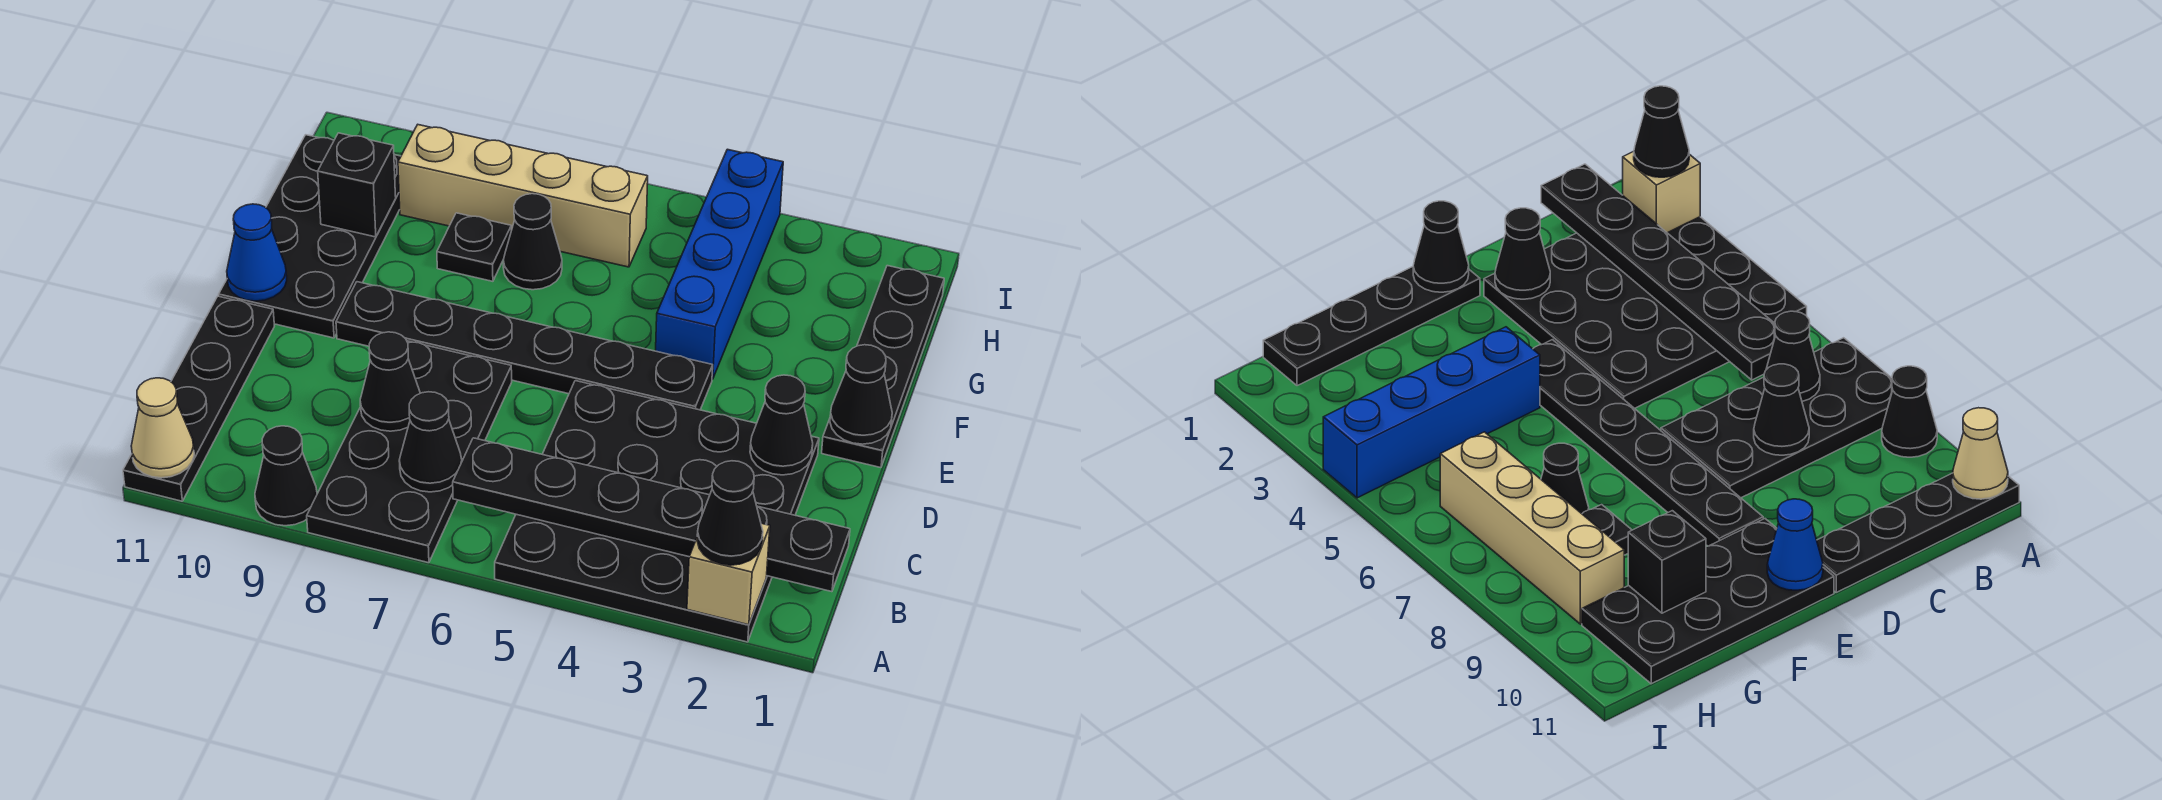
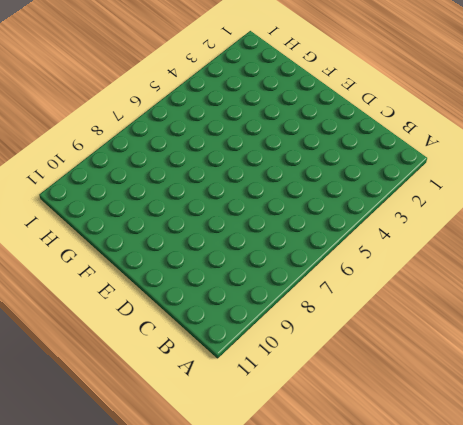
none -> black 4x4 plate [495,381,819,642]
none -> black 2x4 plate [307,341,512,563]
none -> black 1x1 cone [255,426,317,526]

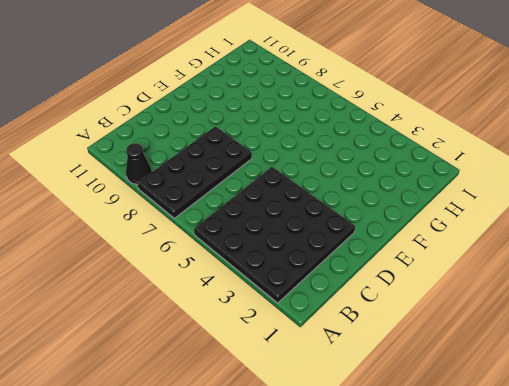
none -> black 1x4 plate [123,296,274,501]
none -> black 1x4 plate [822,266,944,468]
none -> black 1x6 plate [336,282,713,410]

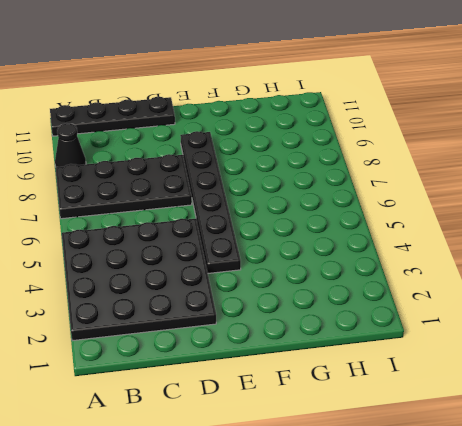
none -> black 1x4 plate [822,266,944,468]
none -> black 2x4 plate [219,135,401,338]
none -> blue 1x4 brick [656,149,783,379]

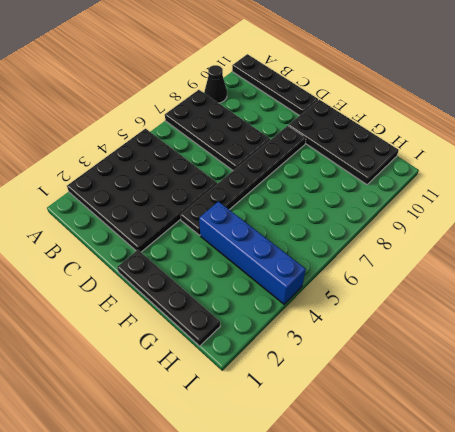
none -> black 1x1 cone [503,194,562,290]
none -> black 1x1 plate [437,213,511,281]
none -> tan 1x4 brick [398,125,648,267]

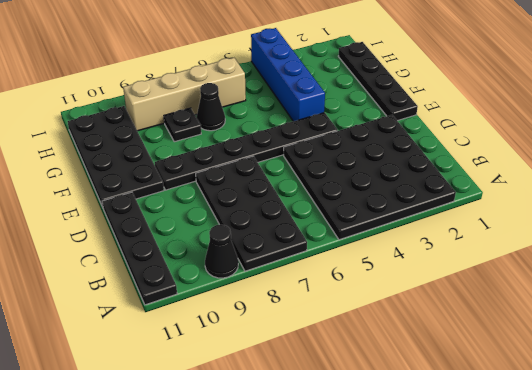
none -> tan 1x1 brick [687,523,770,625]
none -> tan 1x1 cone [131,378,194,478]
none -> black 1x6 plate [453,438,850,592]

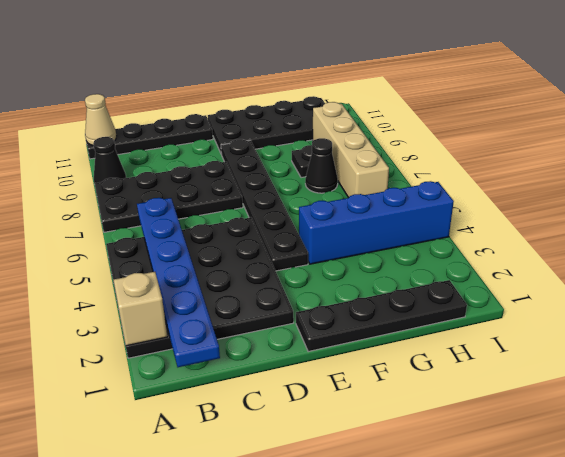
blue 1x6 plate [137,198,220,367] -> black 1x6 plate [453,438,850,592]
none -> black 1x1 cone [399,392,462,492]
none -> black 1x1 cone [360,332,420,431]
none -> black 1x1 cone [750,375,813,475]

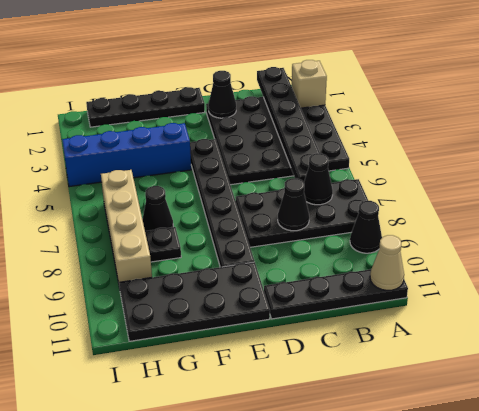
none -> black 1x1 cone [830,345,892,444]
none -> blue 1x1 cone [227,204,287,301]
none -> black 1x1 brick [318,133,396,237]

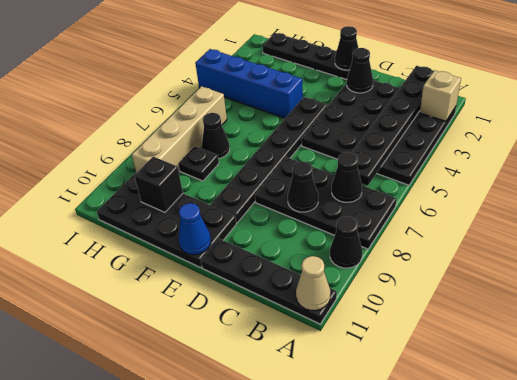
none -> black 1x1 cone [697,461,763,565]

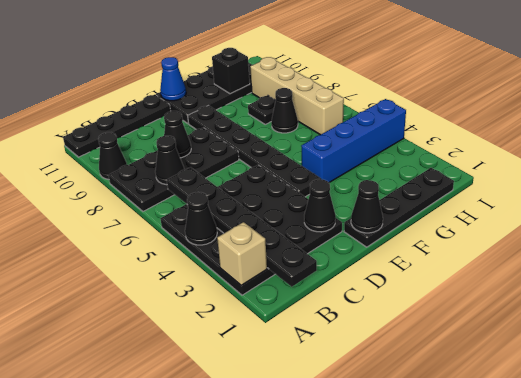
black 1x1 cone [185,192,217,245] -> black 1x1 cone moved to [697,461,763,565]
none -> tan 1x1 cone [131,378,194,478]

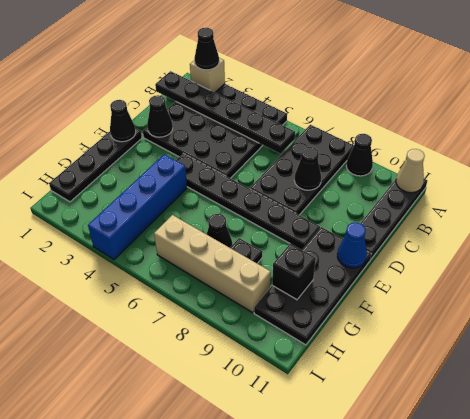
none -> black 1x1 cone [399,392,462,492]

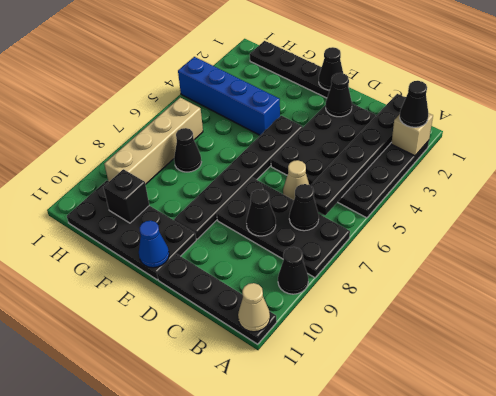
tan 1x1 cone [283,160,309,200] -> none
none -> black 1x1 plate [437,213,511,281]

